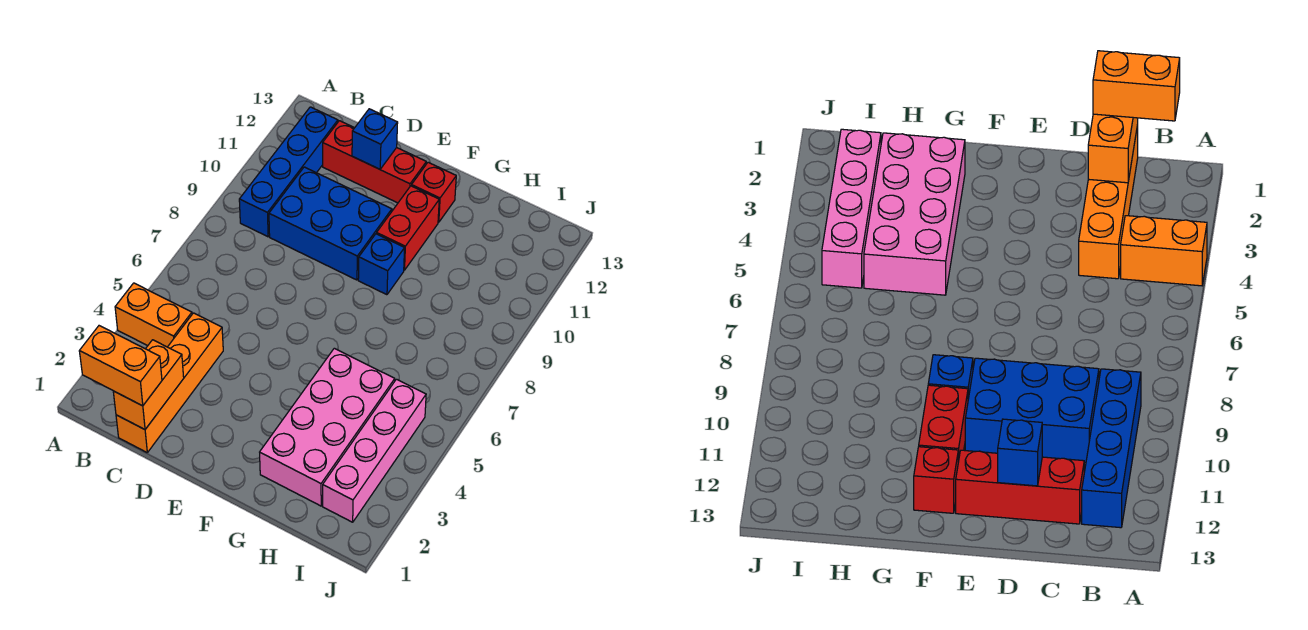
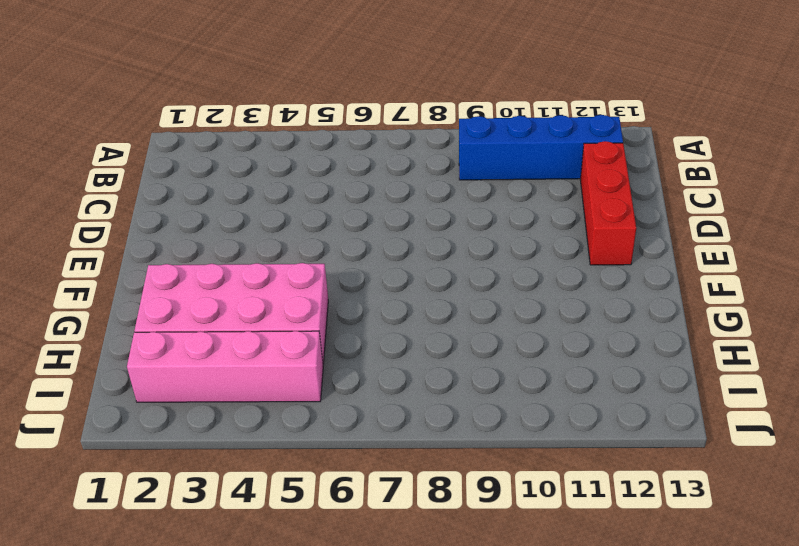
none -> orange 1x2 brick [115,283,192,347]
none -> orange 1x4 brick [116,313,223,452]
none -> blue 2x3 brick [269,167,392,280]

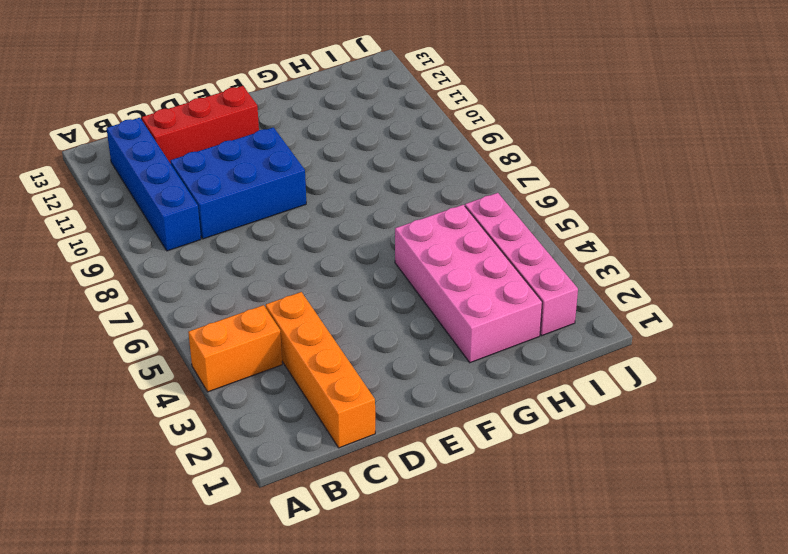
none -> blue 1x1 brick [358,234,405,295]
none -> red 1x2 brick [377,186,439,270]
none -> red 1x1 brick [411,162,456,222]

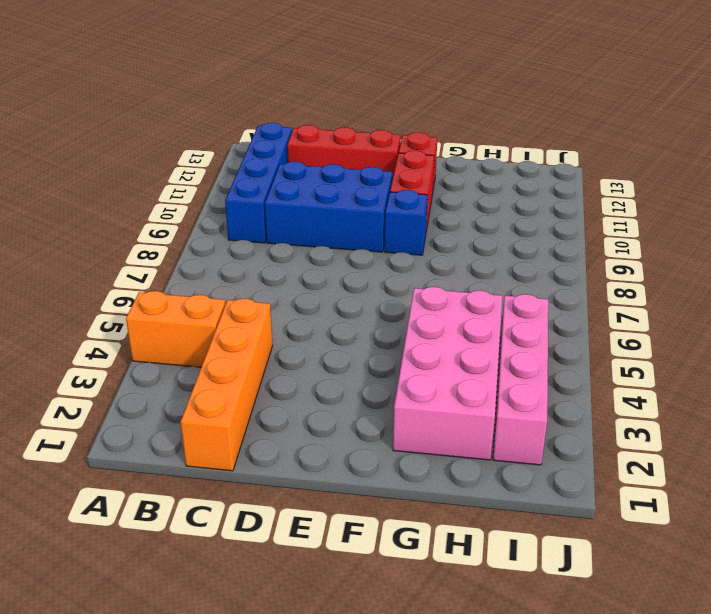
none -> orange 1x2 brick [113,340,184,430]
none -> blue 1x1 brick [352,109,398,169]
none -> orange 1x2 brick [79,326,162,406]

